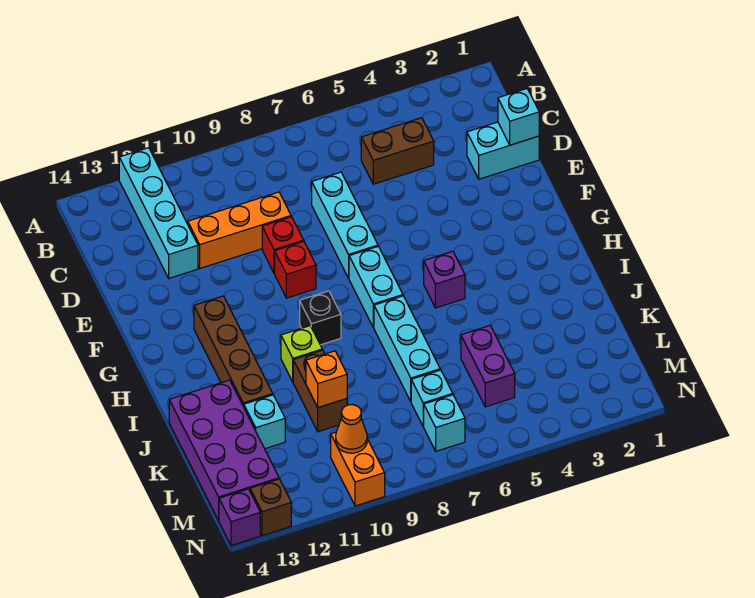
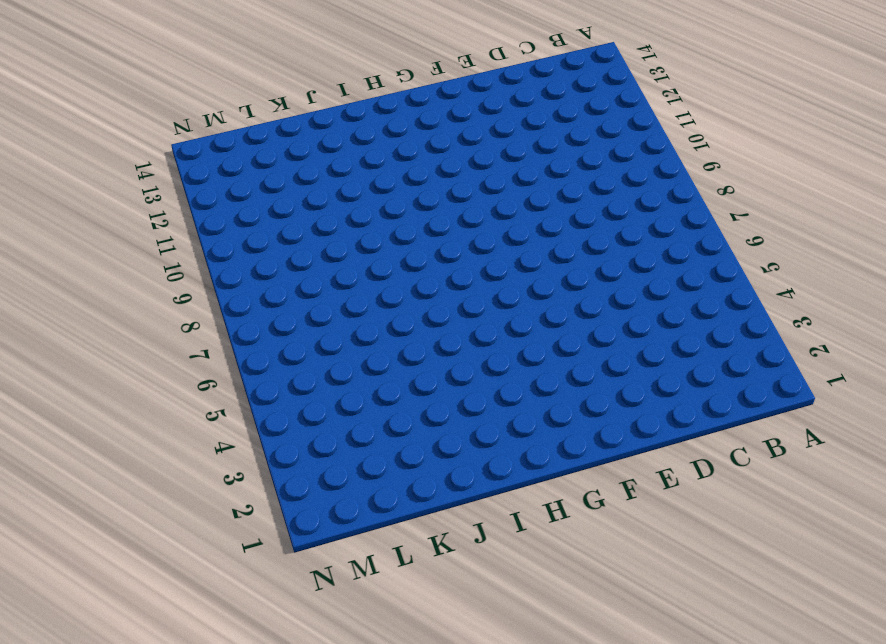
none -> cyan 1x4 brick [119,148,198,278]
none -> brown 1x2 brick [361,118,434,184]
none -> cyan 1x2 brick [467,122,539,179]

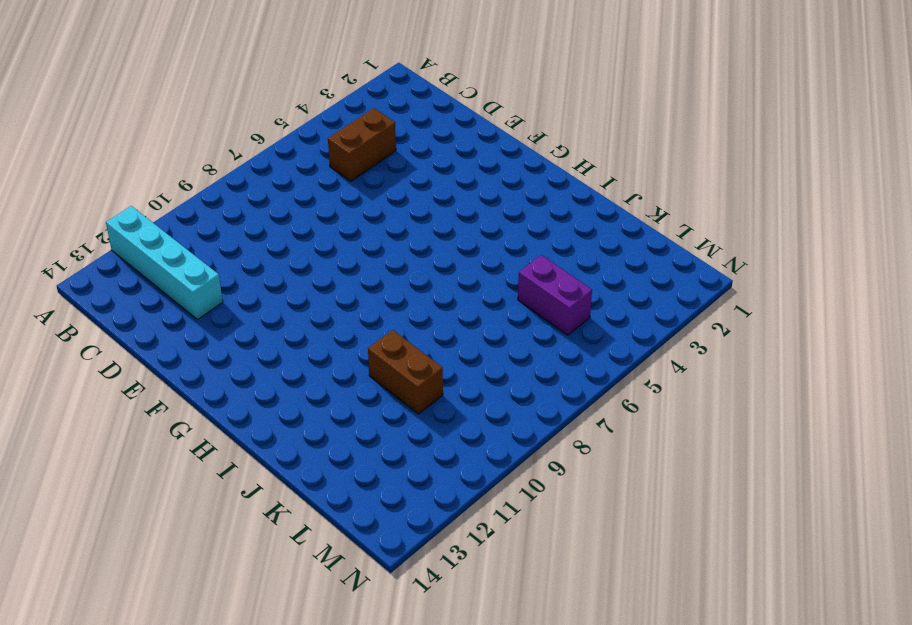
none -> cyan 1x2 brick [467,122,539,179]
none -> cyan 1x3 brick [312,172,378,278]
none -> orange 1x3 brick [188,192,291,268]

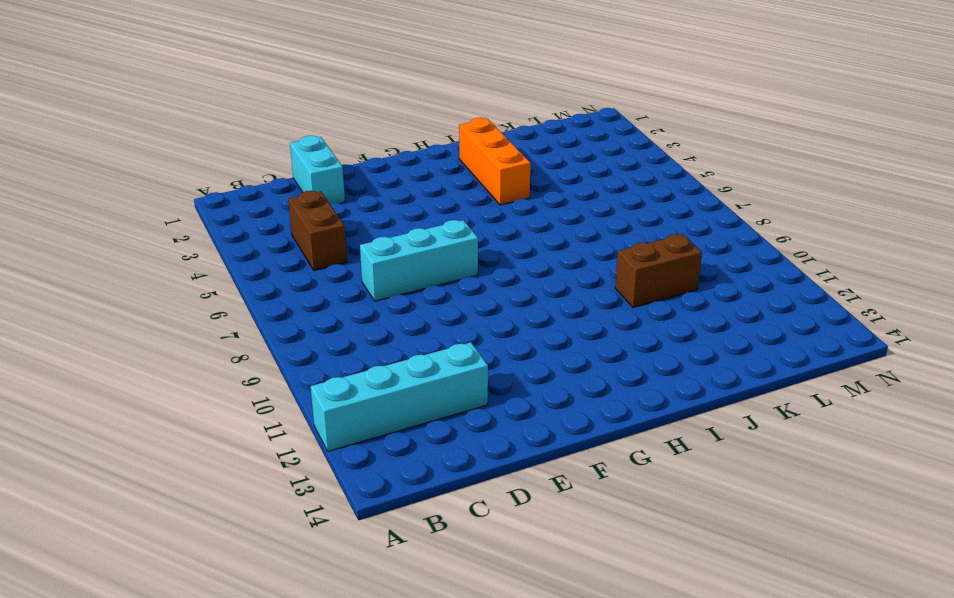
orange 1x3 brick [459,117,530,205] -> orange 1x3 brick moved to [188,192,291,268]
none -> red 1x1 brick [262,217,304,273]
none -> red 1x1 brick [275,242,316,298]
none -> cyan 1x2 brick [349,246,403,328]

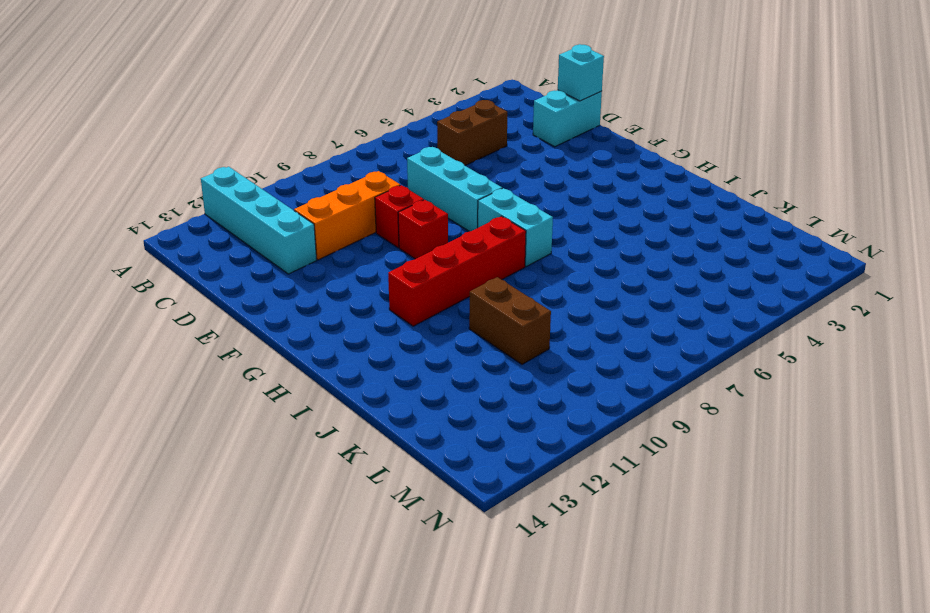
red 1x4 brick [388,216,526,326] -> black 1x1 brick [300,291,341,345]
none -> brown 1x4 brick [194,296,273,407]
none -> purple 1x1 brick [424,251,465,308]
none -> cyan 1x3 brick [374,296,440,401]

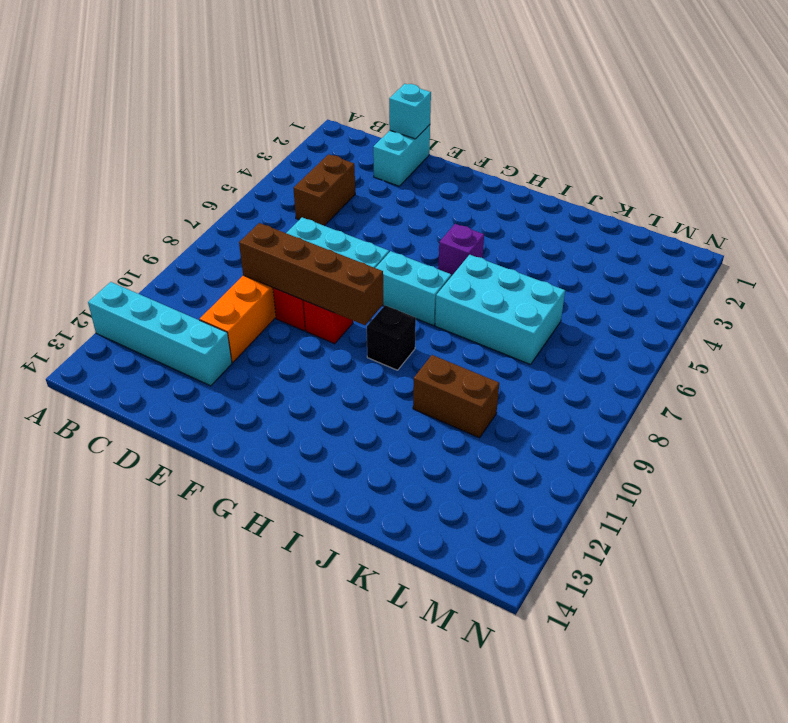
brown 1x4 brick [239,223,383,325] -> brown 1x4 brick moved to [194,296,273,407]
cyan 2x3 brick [435,255,565,365] -> cyan 1x3 brick [374,296,440,401]
none -> lime 1x1 brick [281,326,322,382]
none -> purple 2x4 brick [169,380,279,521]
none -> purple 1x2 brick [461,325,515,407]

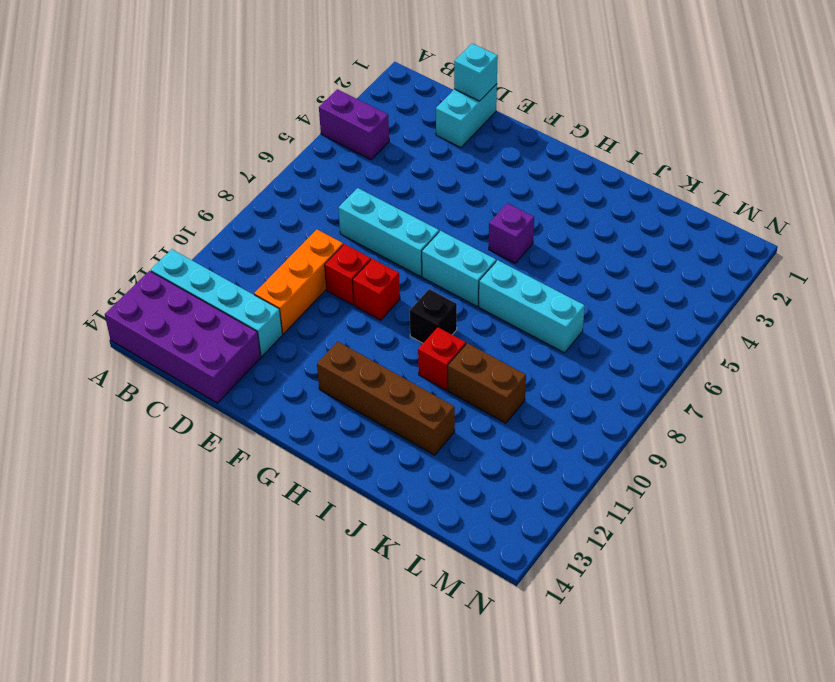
purple 1x2 brick [319,89,389,160] -> purple 1x2 brick moved to [461,325,515,407]
purple 2x4 brick [105,271,261,403] -> purple 2x4 brick moved to [169,380,279,521]
red 1x1 brick [418,327,466,390] -> lime 1x1 brick [281,326,322,382]
none -> brown 1x2 brick [361,118,434,184]
none -> cyan 1x1 brick [244,395,285,449]
none -> cyan 1x1 brick [411,370,453,426]

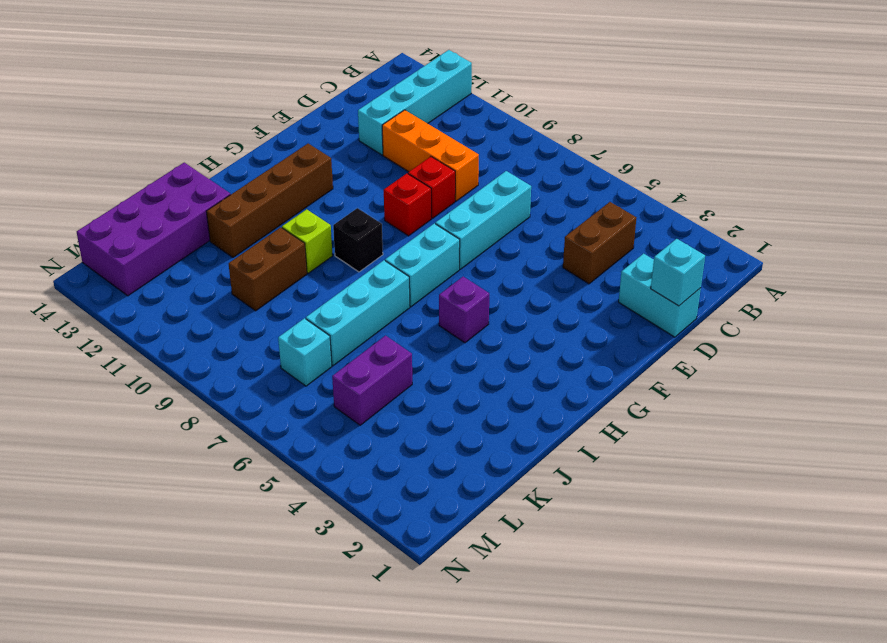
brown 1x2 brick [563,202,636,284] -> brown 1x2 brick turned to [361,118,434,184]
none -> cyan 1x1 brick [244,395,285,449]
none -> cyan 1x1 brick [423,395,465,451]
none -> orange 1x2 brick [331,432,385,506]

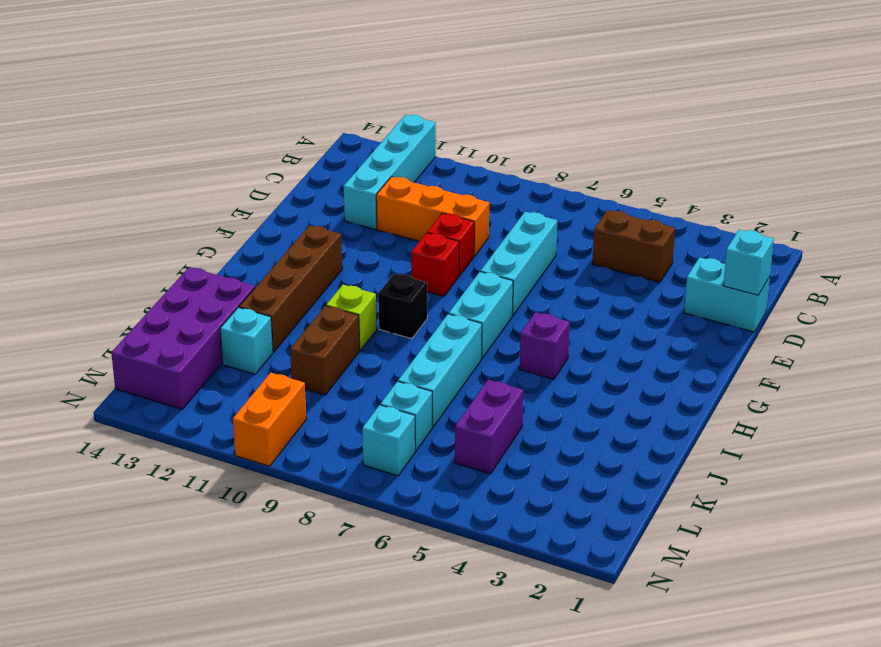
none -> brown 1x1 brick [250,479,291,536]
none -> purple 1x1 brick [219,489,260,546]
none -> orange 1x1 brick [306,351,347,408]

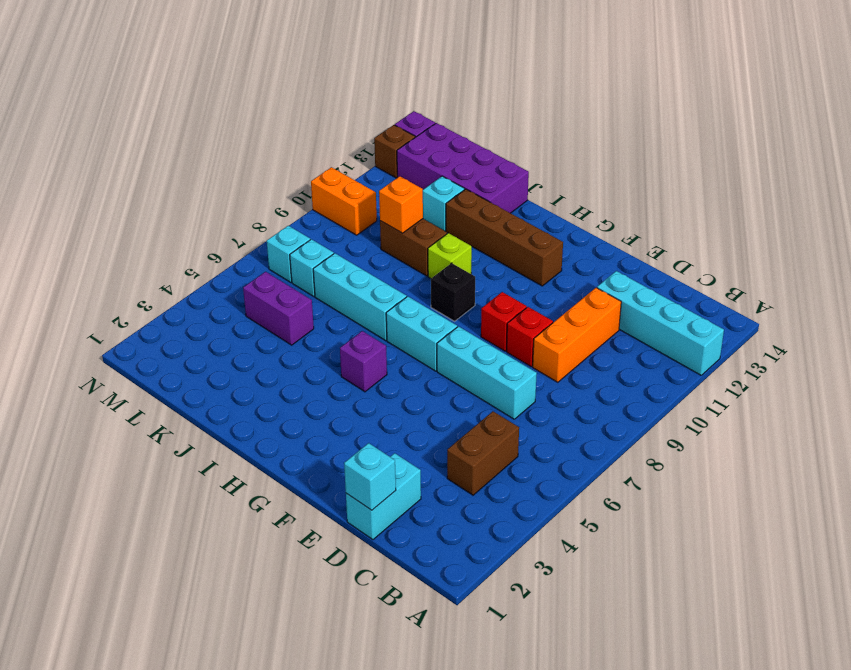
none -> orange 1x1 cone [336,405,367,453]

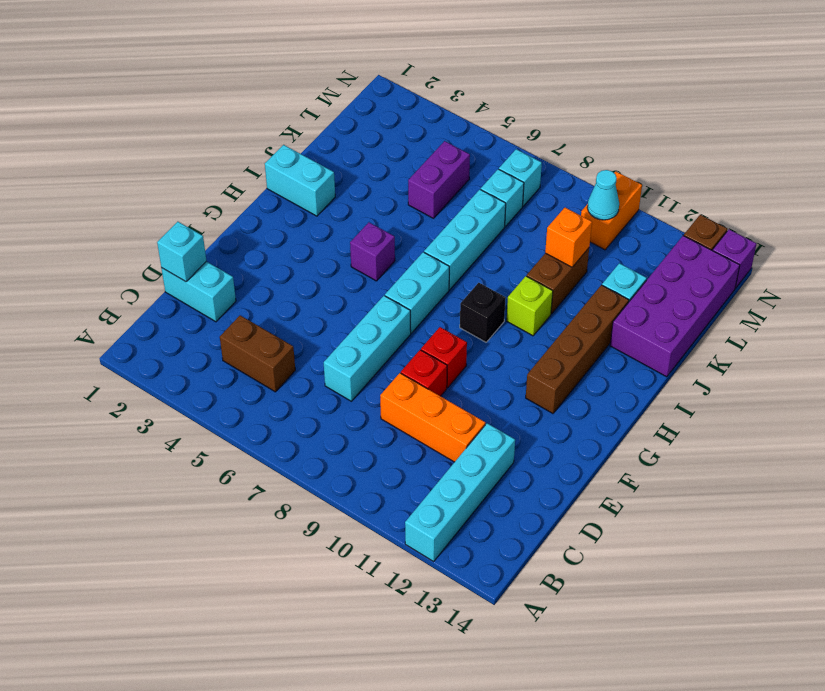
cyan 1x2 brick [265,145,335,216] -> none
cyan 1x1 cone [587,170,619,220] -> orange 1x1 cone [336,405,367,453]

